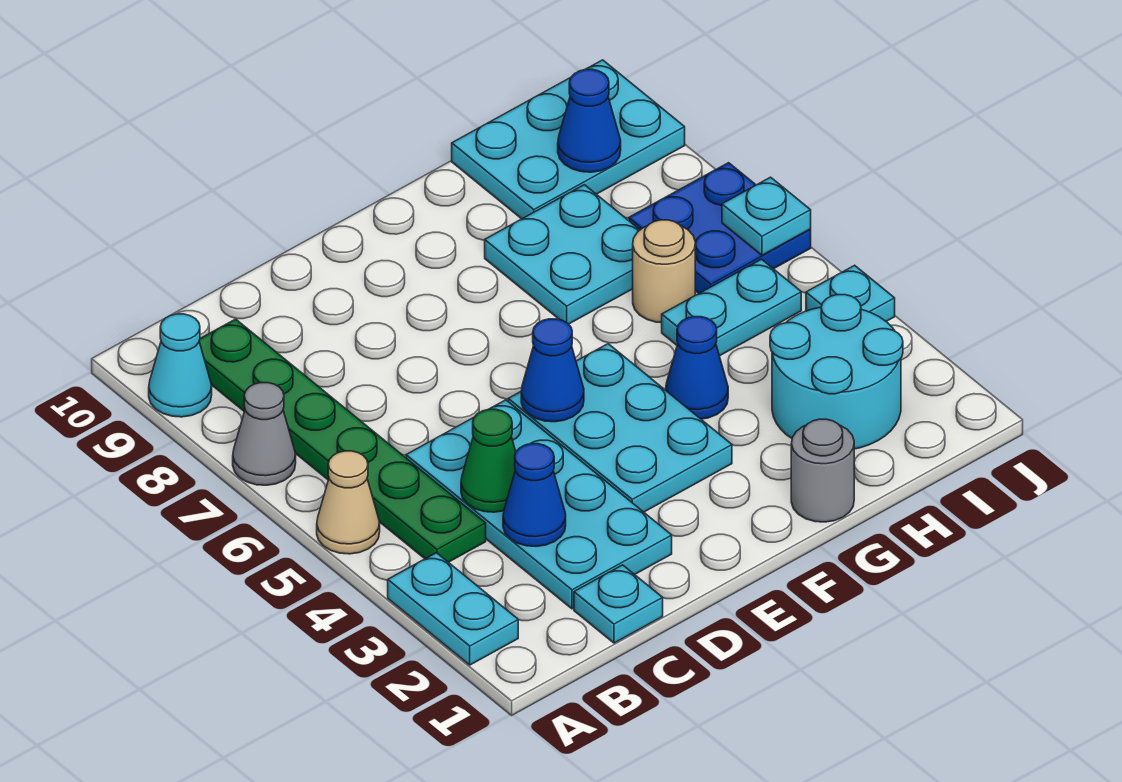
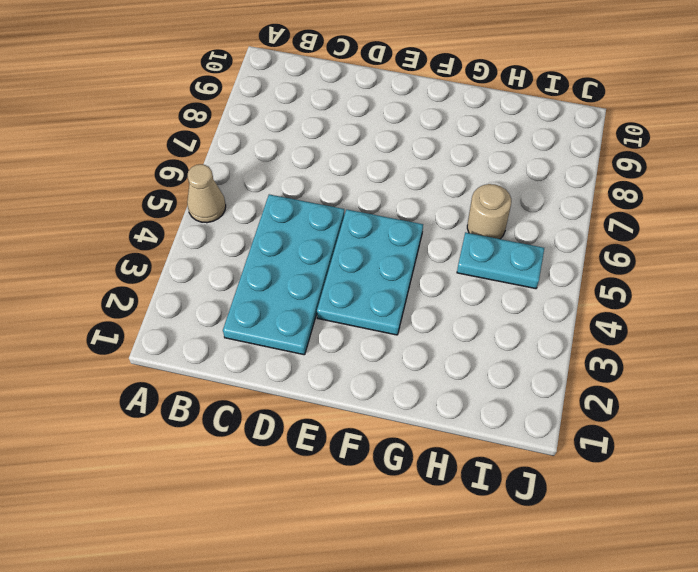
none -> cyan 1x2 plate [388,553,518,665]
none -> grey 1x1 cone [233,383,296,485]
none -> cyan 1x1 cone [149,314,212,417]

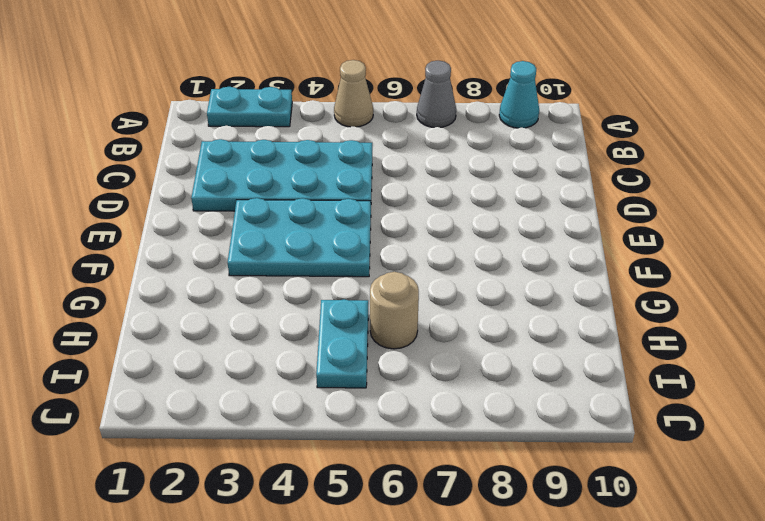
none -> green 1x6 plate [199,319,486,562]
none -> cyan 1x1 plate [574,565,663,643]
none -> grey 1x1 round brick [791,419,854,522]

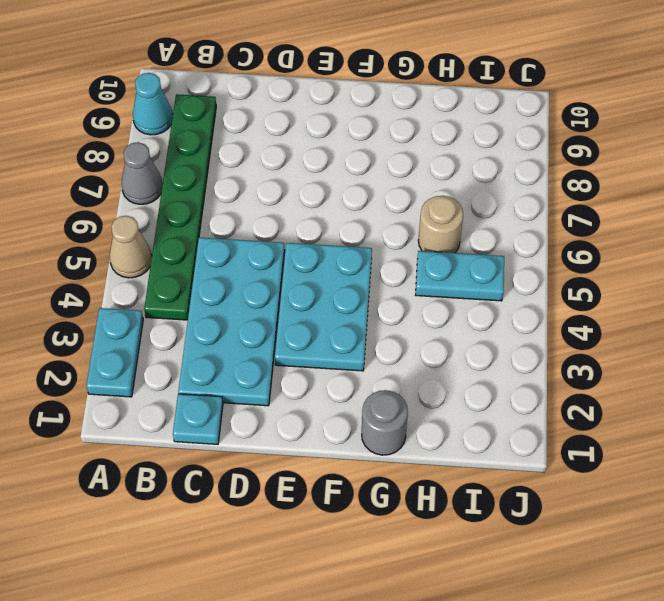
none -> blue 1x1 cone [666,317,728,419]
none -> cyan 2x2 plate [485,185,640,324]
none -> cyan 2x2 round brick [770,295,903,449]

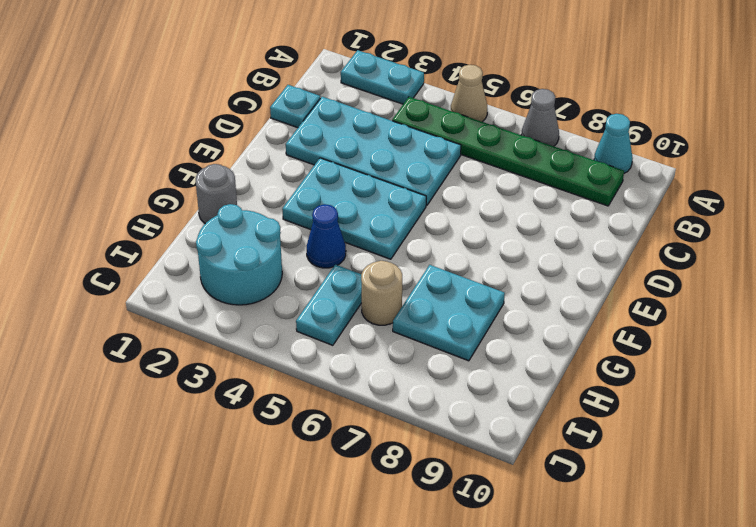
none -> cyan 2x3 plate [452,60,685,219]
none -> blue 2x2 plate [629,163,811,293]
none -> cyan 1x1 plate [806,265,895,322]

